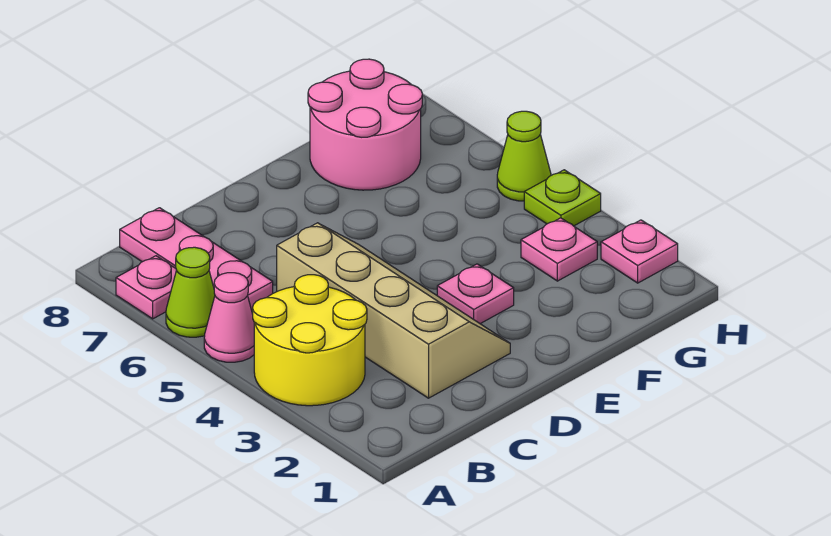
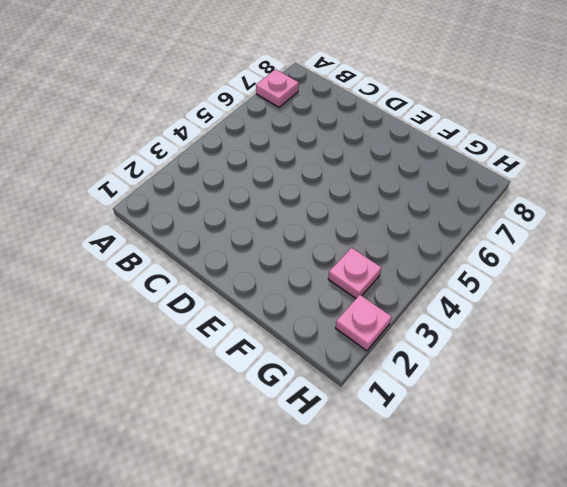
none -> yellow 2x2 round brick [253,275,367,406]
none -> pink 1x1 cone [204,273,254,362]
none -> lime 1x1 cone [166,247,215,337]

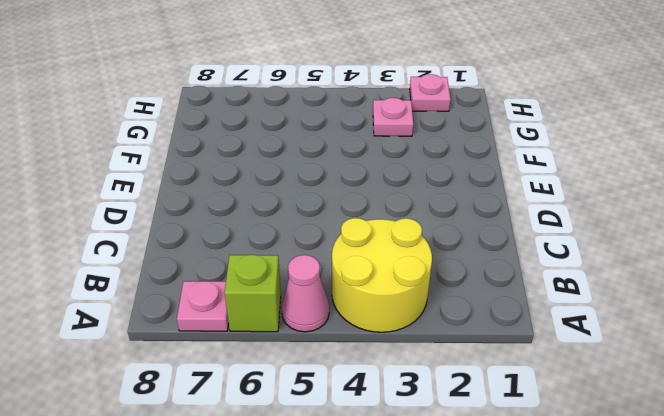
lime 1x1 brick [225,255,281,332] -> lime 1x1 cone [166,247,215,337]
none -> pink 1x3 plate [120,208,273,310]
none -> tan 2x4 slope [277,223,510,398]
none -> pink 1x1 plate [437,264,514,324]

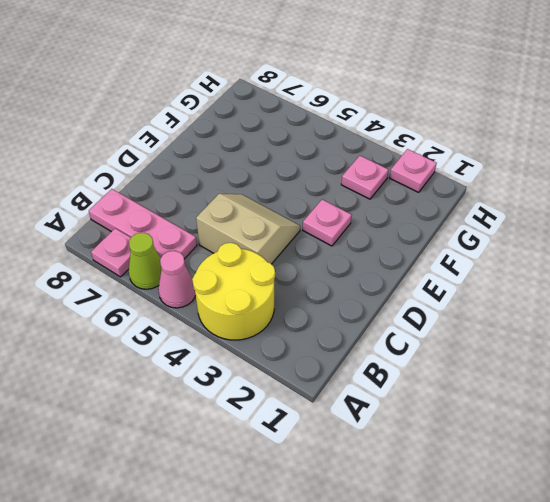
tan 2x2 slope [196,194,300,264] -> tan 2x4 slope [277,223,510,398]
none -> pink 2x2 round brick [308,59,422,190]
none -> lime 1x1 plate [524,170,601,226]
none -> lime 1x1 cone [497,111,551,201]

